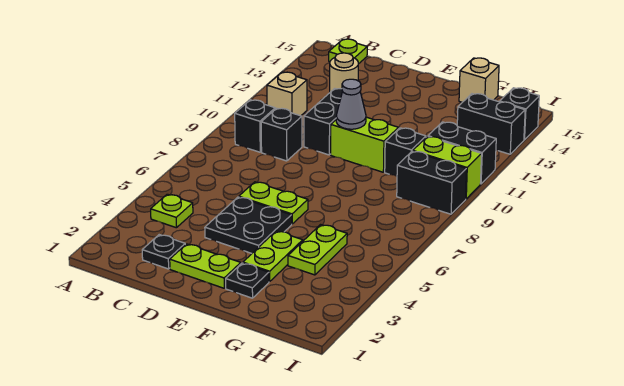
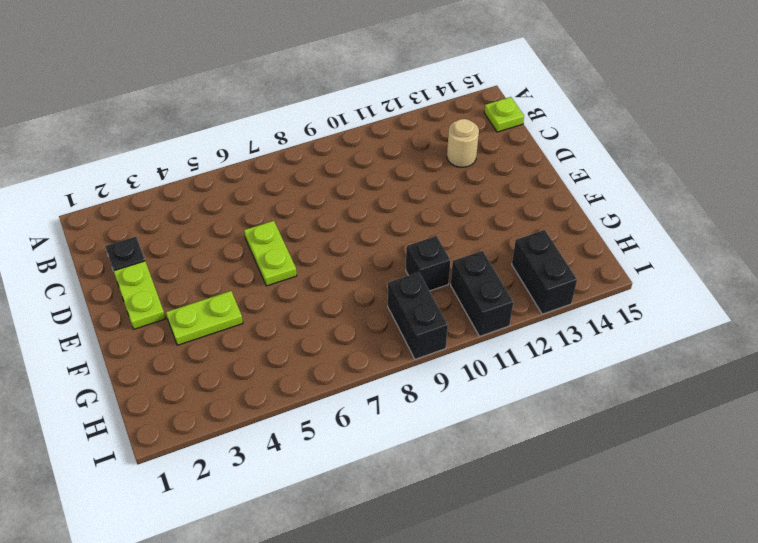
none -> lime 1x1 plate [151,194,193,228]
none -> black 1x1 brick [235,100,275,152]
none -> tan 1x1 brick [267,72,307,116]

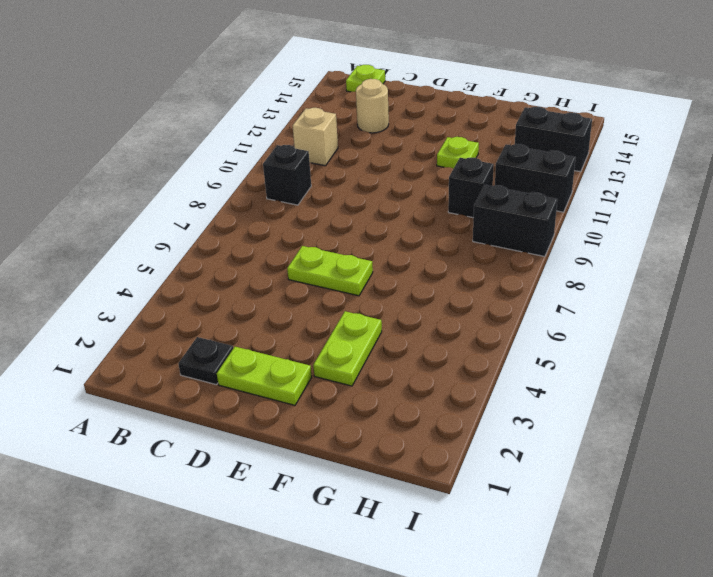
lime 1x1 plate [437,137,479,169] -> lime 1x1 plate moved to [151,194,193,228]
none -> black 1x1 brick [261,108,302,161]
none -> black 2x2 plate [205,197,292,253]
none -> black 1x2 brick [304,88,343,155]

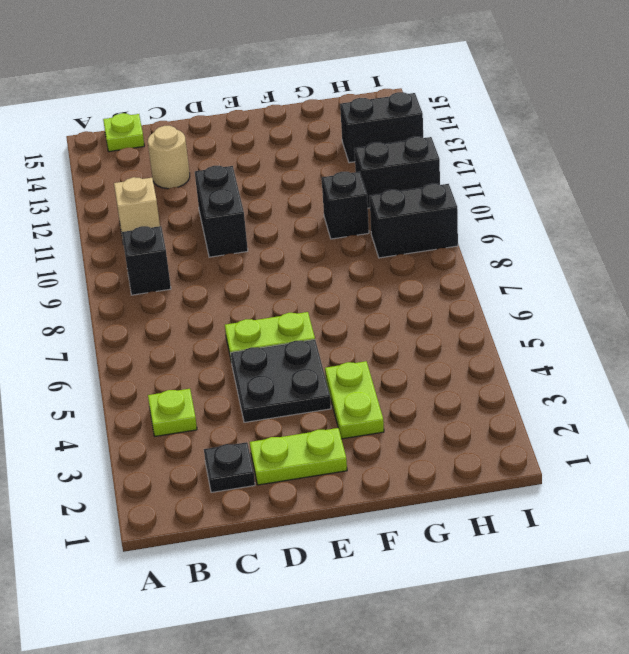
none -> black 1x1 brick [261,108,302,161]
none -> lime 1x2 brick [331,117,399,172]
none -> black 1x1 plate [226,263,269,298]

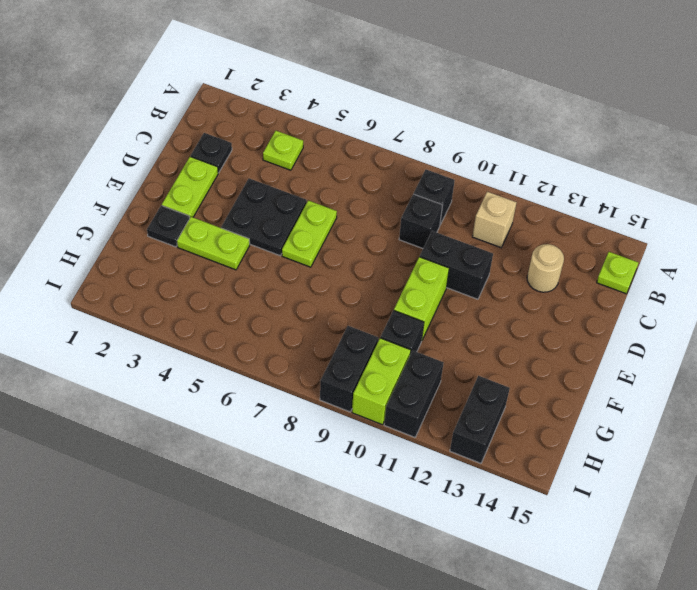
none -> lime 1x2 plate [288,225,347,275]
none -> tan 1x1 brick [459,58,499,102]
none -> black 1x1 brick [500,88,539,140]

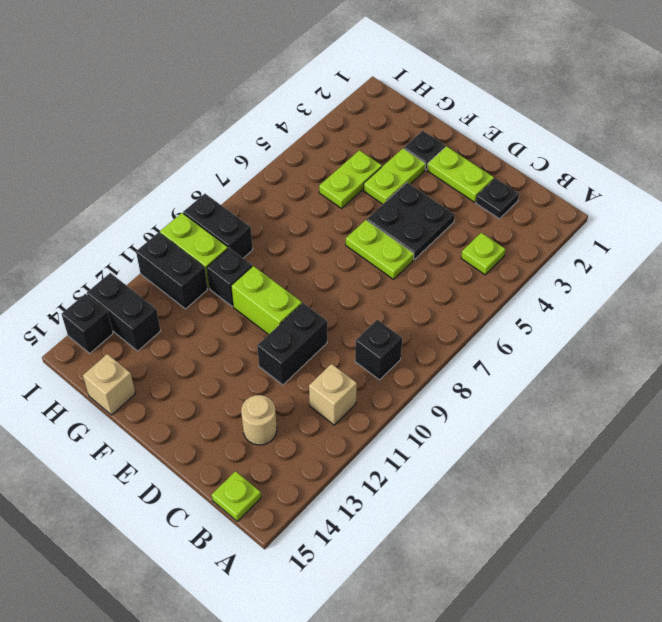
none -> black 1x1 brick [261,108,302,161]
none -> grey 1x1 cone [336,79,366,129]

